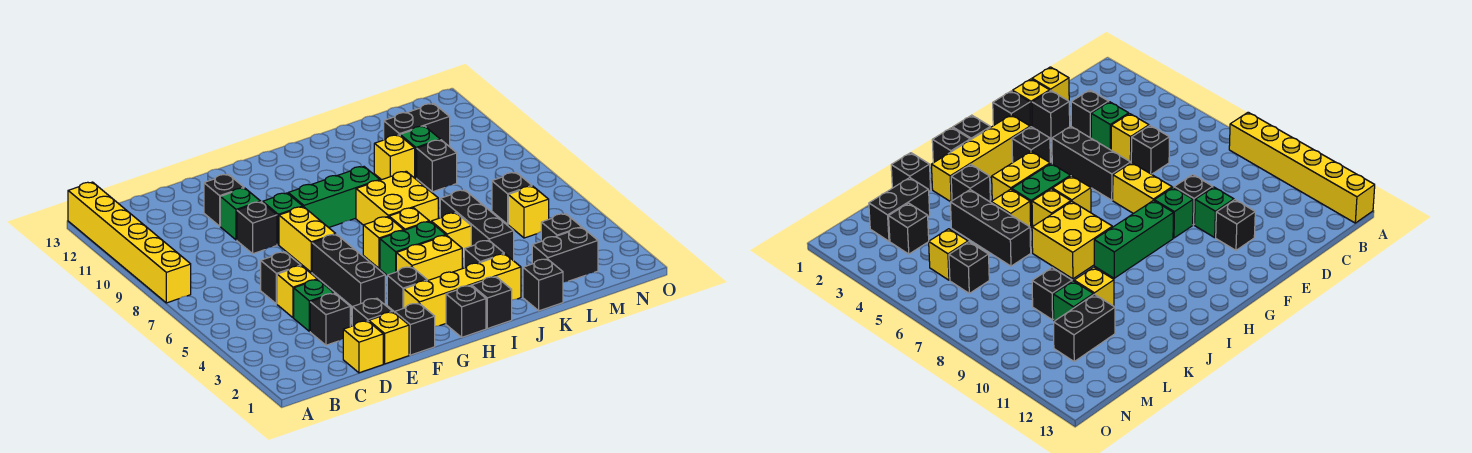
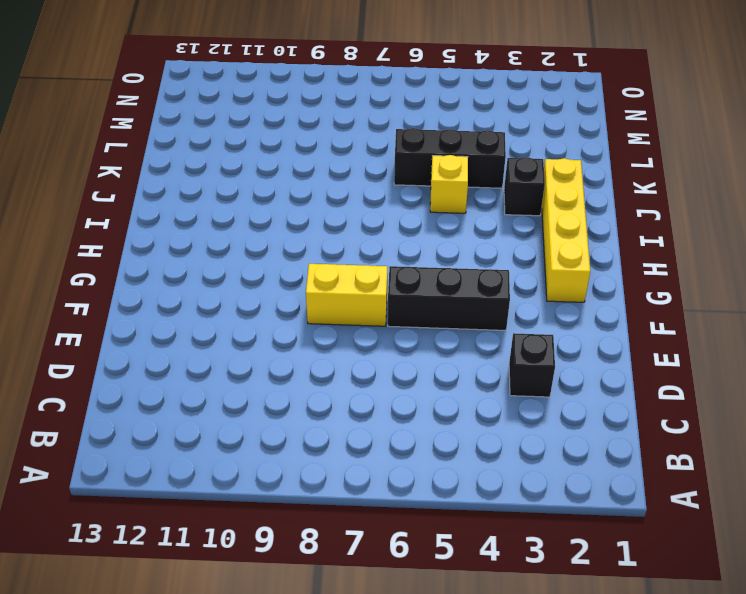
none -> yellow 1x6 brick [68,182,191,303]
none -> yellow 1x1 brick [343,321,383,373]
none -> green 1x1 brick [294,280,334,331]
none -> yellow 1x1 brick [277,266,317,318]

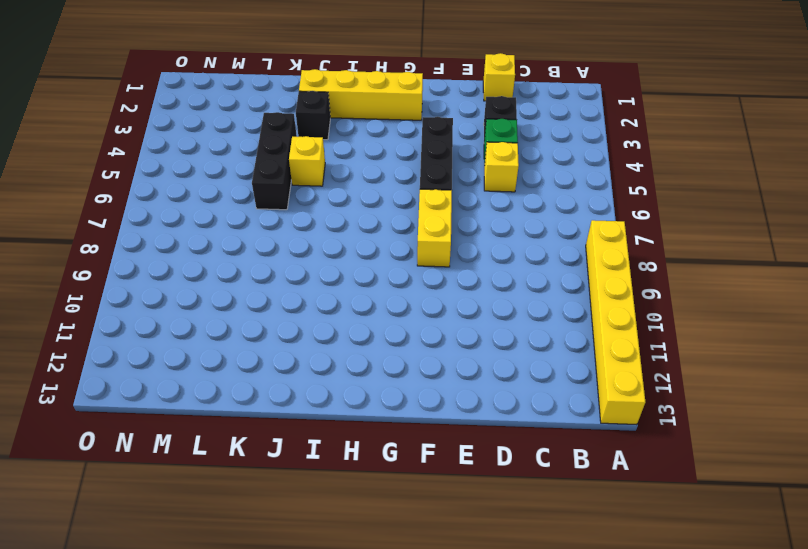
none -> black 1x1 brick [261,252,301,304]
none -> yellow 1x1 brick [369,312,409,364]
none -> black 1x1 brick [352,298,393,326]
none -> black 1x1 brick [237,202,277,254]

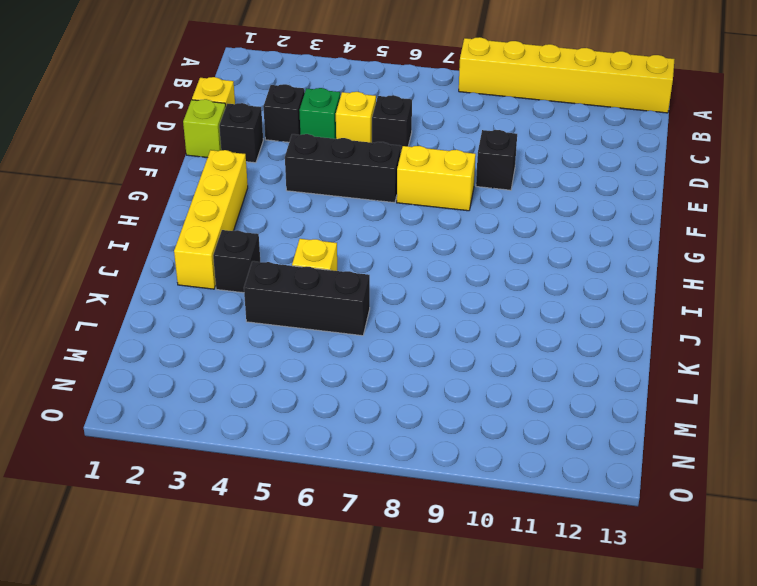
lime 1x1 brick [183,99,226,158] -> yellow 1x1 brick [369,312,409,364]
none -> green 1x1 brick [220,188,261,240]
none -> black 1x1 brick [204,174,244,226]
none -> black 1x1 brick [395,303,435,355]
none -> green 1x1 brick [263,193,303,245]

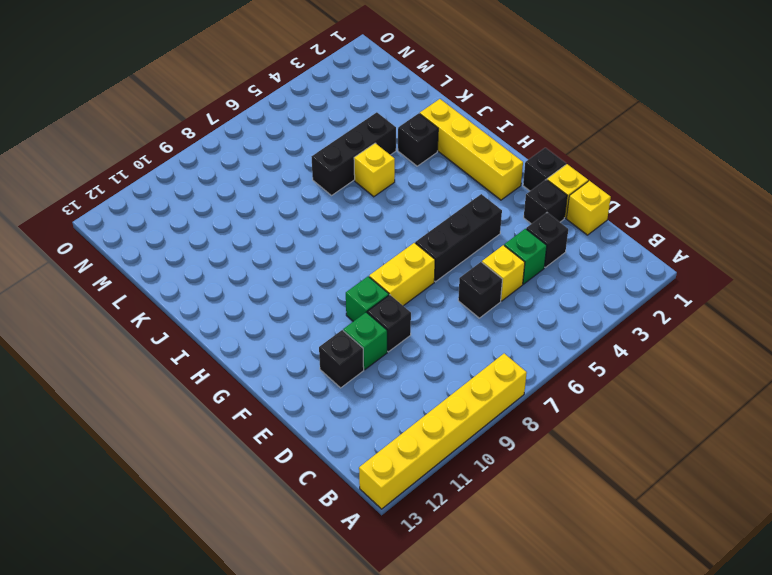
none -> black 1x1 brick [387,267,427,312]
none -> green 1x3 brick [288,167,379,228]
none -> black 1x1 brick [446,285,486,337]
none -> yellow 1x2 brick [396,235,462,281]

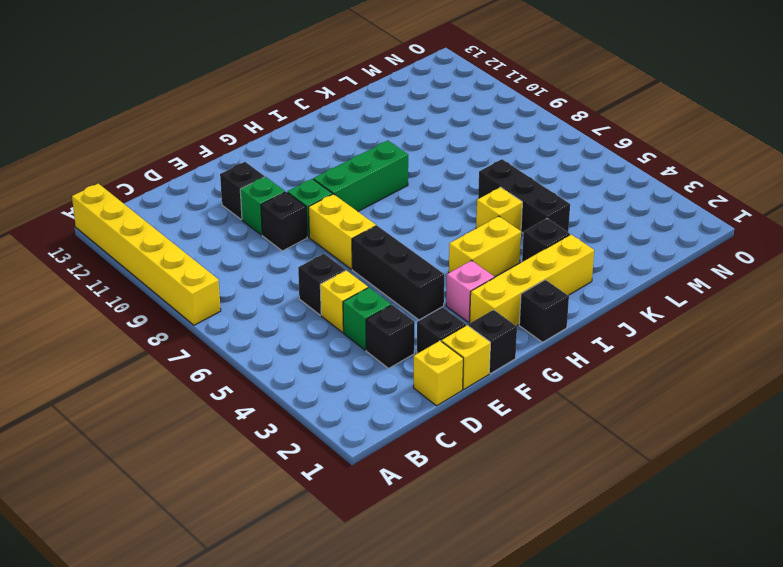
pink 1x1 brick [446,260,494,322] -> black 1x1 brick [387,267,427,312]
none -> green 1x2 brick [380,222,446,275]
none -> yellow 1x1 brick [363,217,404,269]
none -> black 1x1 brick [472,277,512,329]
none -> yellow 1x1 brick [389,208,429,230]

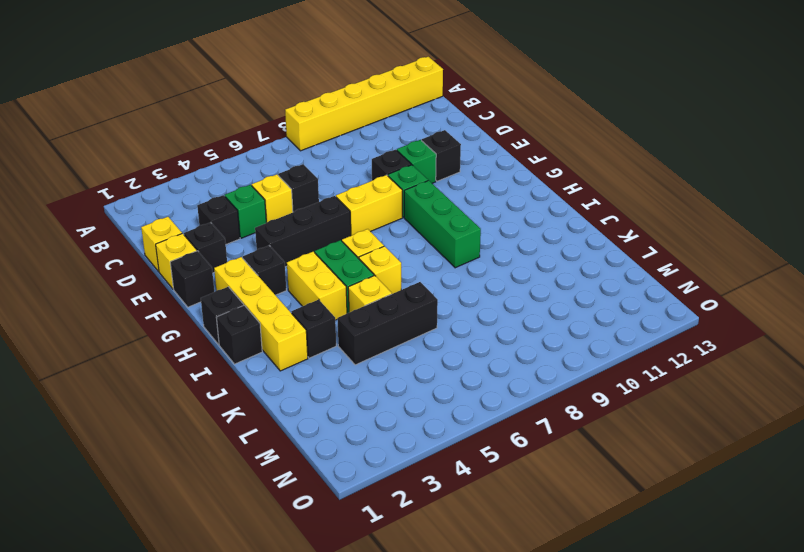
none -> yellow 2x2 brick [356,171,438,225]
none -> black 1x1 brick [523,259,563,311]
none -> yellow 1x1 brick [374,135,415,180]
none -> black 1x2 brick [532,228,598,282]

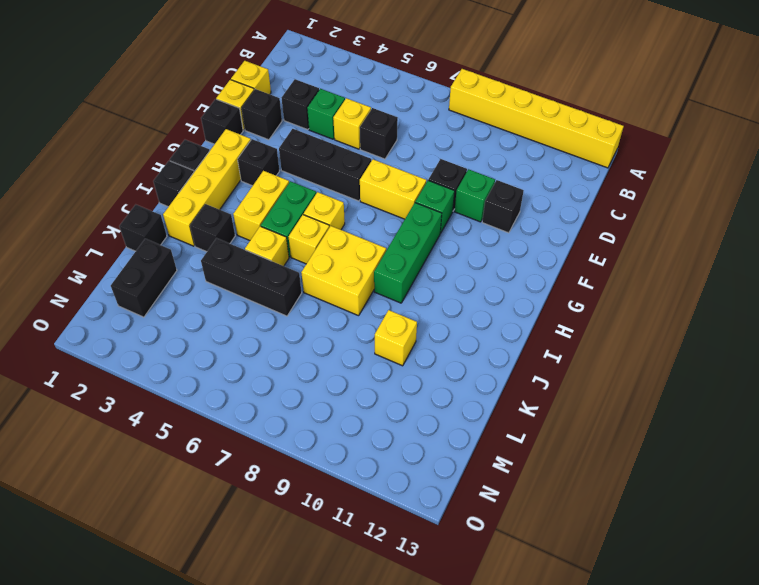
none -> black 1x1 brick [417,140,457,192]
none -> green 1x1 brick [400,126,440,178]
none -> black 1x2 brick [384,103,450,147]
none -> black 1x1 brick [541,214,582,241]

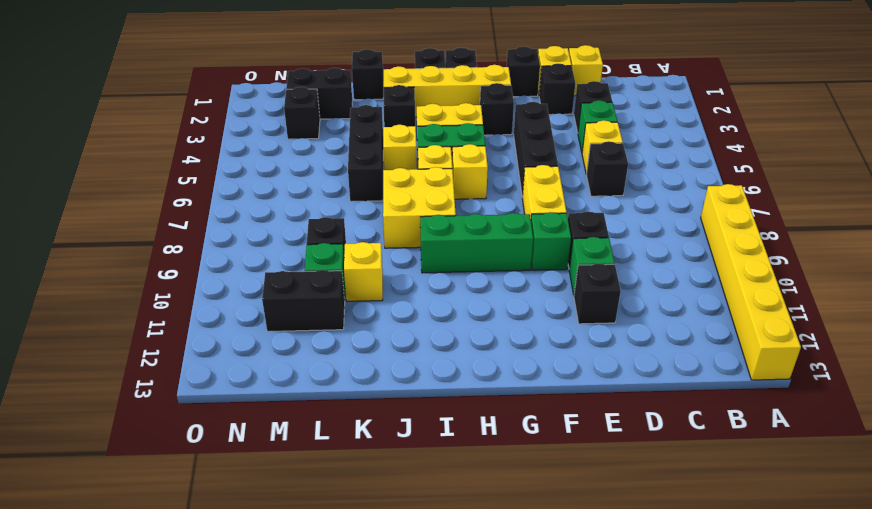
none -> yellow 1x1 brick [508,186,549,238]
none -> black 1x1 brick [492,172,532,224]

